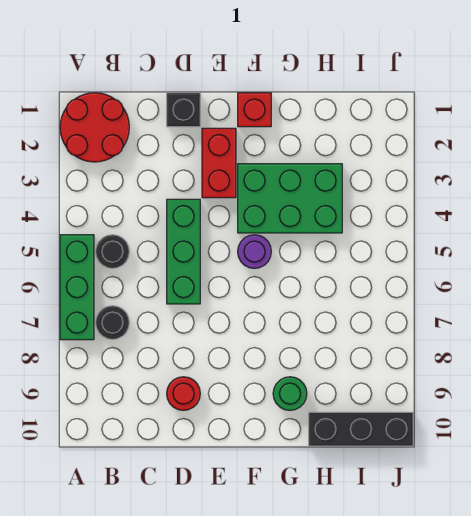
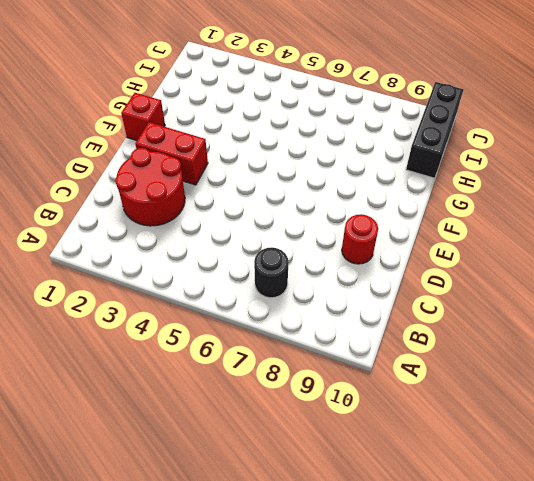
red 2x2 round brick [115,148,185,226] -> red 2x2 round brick moved to [60,93,129,162]
none -> green 1x3 brick [60,235,94,340]
none -> black 1x1 round brick [96,235,129,268]
none -> black 1x1 brick [167,93,200,127]

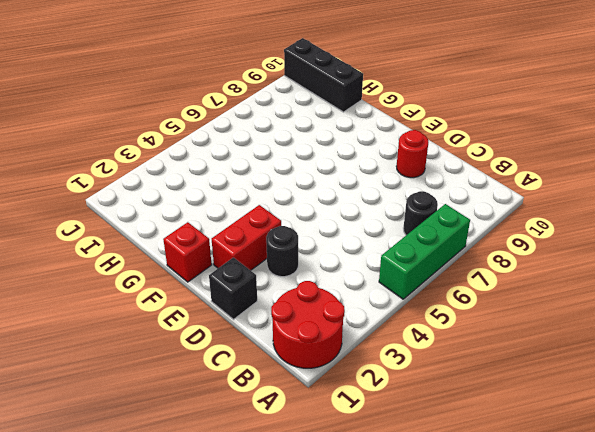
black 1x1 round brick [266,226,298,277] -> black 1x1 round brick moved to [96,235,129,268]
none -> green 1x3 brick [167,199,200,304]
none -> green 2x3 brick [238,164,342,233]
none -> purple 1x1 round brick [238,235,271,268]

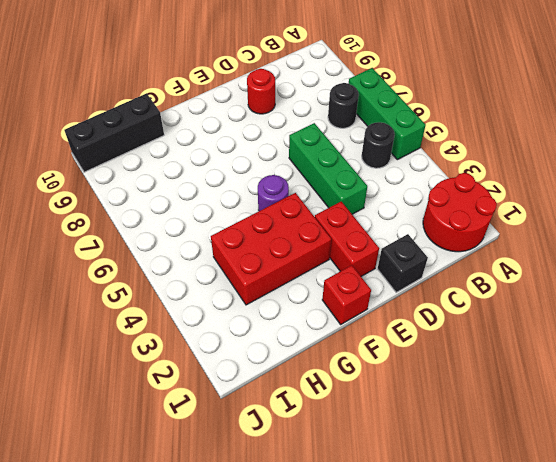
red 2x3 brick [211,193,331,305] -> green 2x3 brick [238,164,342,233]
none -> green 1x1 round brick [273,377,307,410]

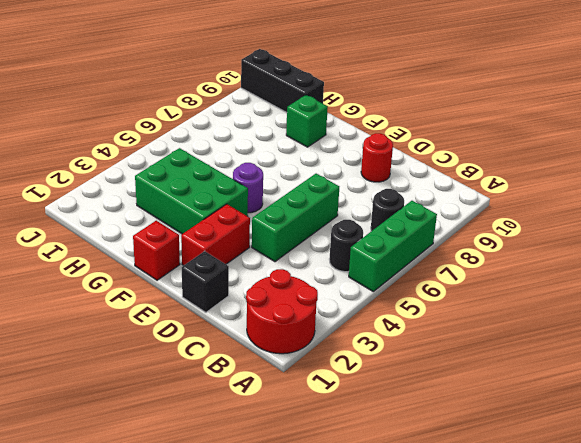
green 1x1 brick [286,95,328,147] -> green 1x1 round brick [273,377,307,410]

